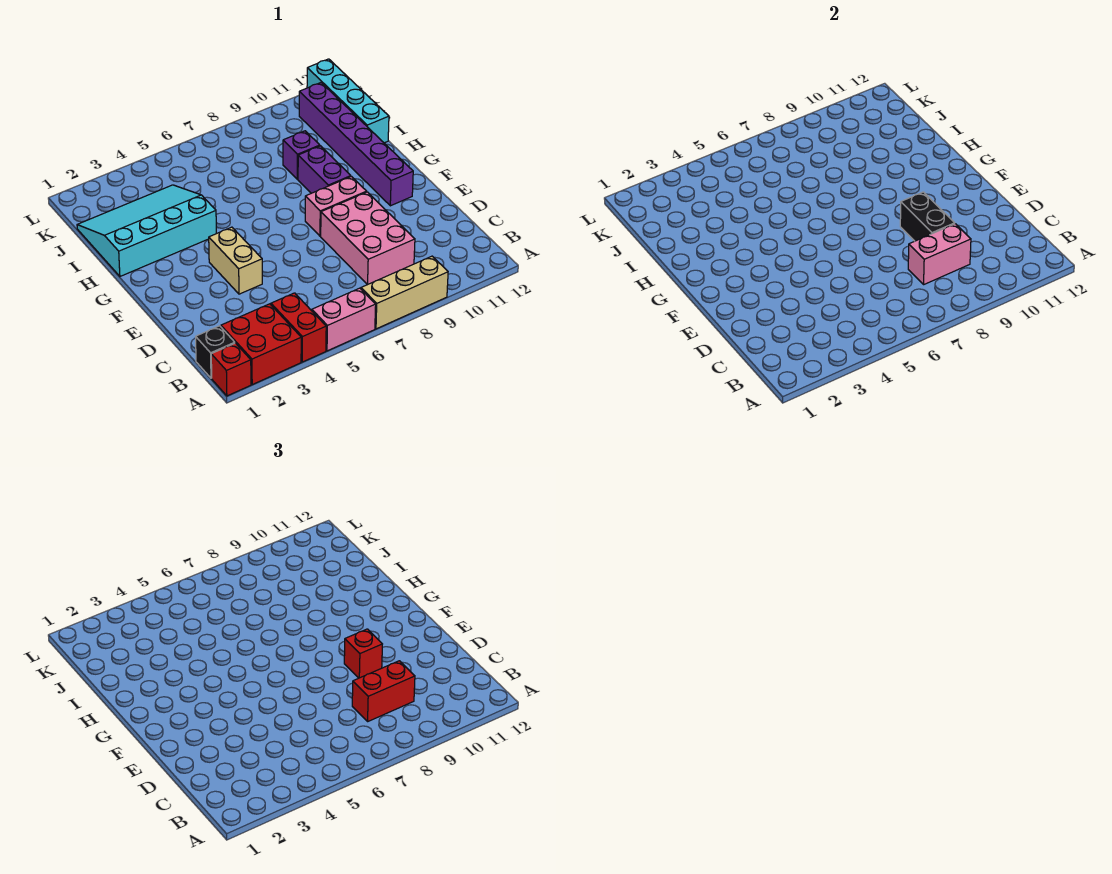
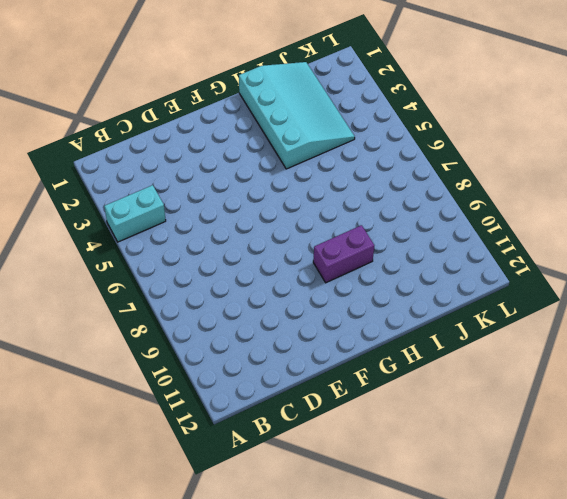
cyan 1x2 brick [104,185,166,242] -> red 1x2 brick [271,293,326,362]
none -> red 1x1 brick [211,343,251,396]
none -> red 2x2 brick [221,304,301,384]
none -> pink 1x2 brick [312,288,376,351]

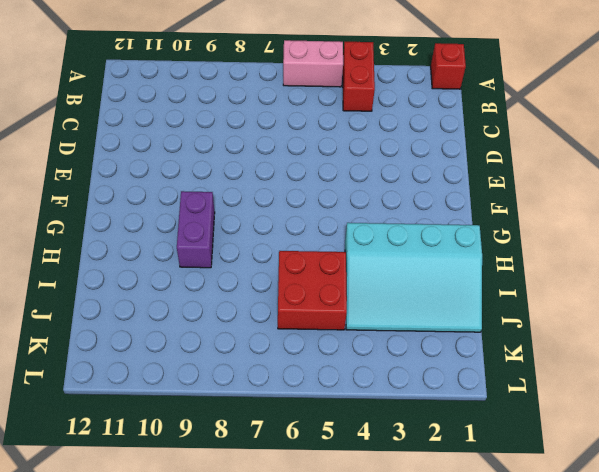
red 2x2 brick [278,251,347,330] -> red 2x2 brick moved to [221,304,301,384]
none -> tan 1x3 brick [361,256,448,329]
none -> black 1x1 brick [196,326,235,378]
none -> pink 2x3 brick [321,192,415,285]

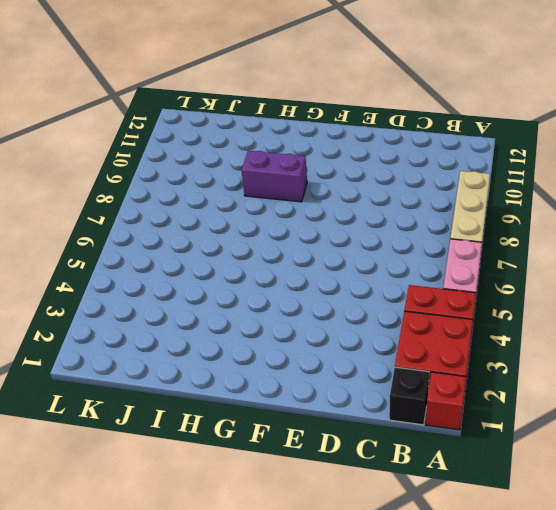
none -> pink 2x3 brick [321,192,415,285]
none -> tan 1x2 brick [209,227,262,294]
none -> pink 1x2 brick [305,177,367,236]

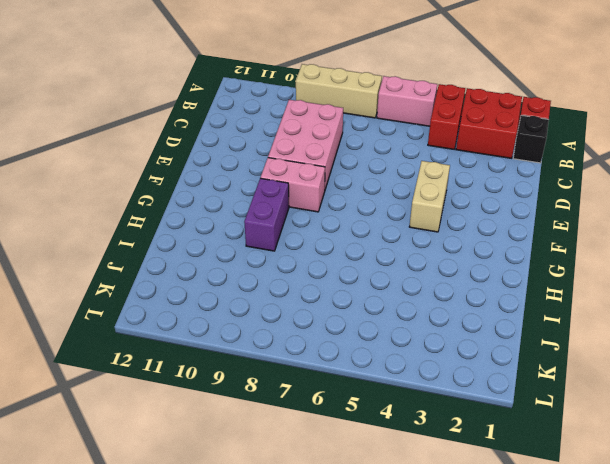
none -> purple 1x6 brick [299,83,413,206]
none -> cyan 3x4 slope [77,185,216,276]
none -> purple 1x1 brick [283,131,320,179]

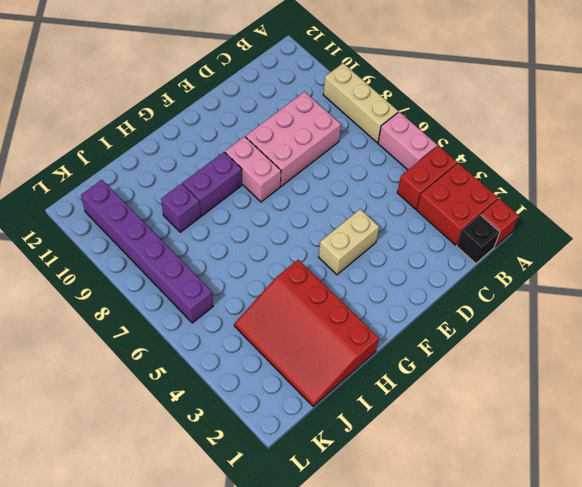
red 3x4 slope [234,260,379,406] -> cyan 3x4 slope [77,185,216,276]
purple 1x6 brick [81,180,213,323] -> purple 1x6 brick turned to [299,83,413,206]
none -> cyan 1x4 brick [307,59,389,143]
none -> pink 1x2 brick [908,224,971,284]
none -> black 1x2 brick [900,192,955,241]

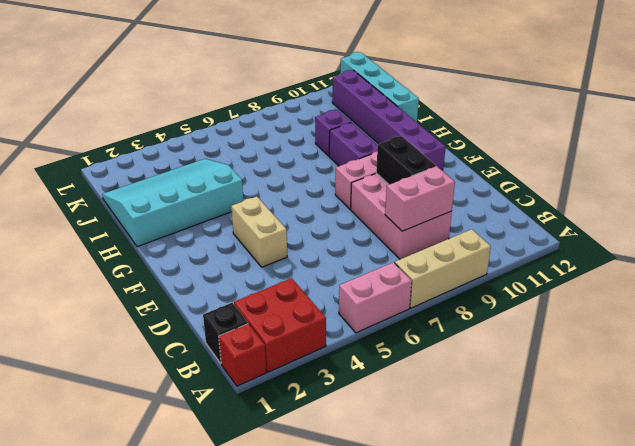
none -> red 1x2 brick [271,293,326,362]
none -> red 1x2 brick [352,661,415,721]
none -> red 1x1 brick [344,629,382,678]

